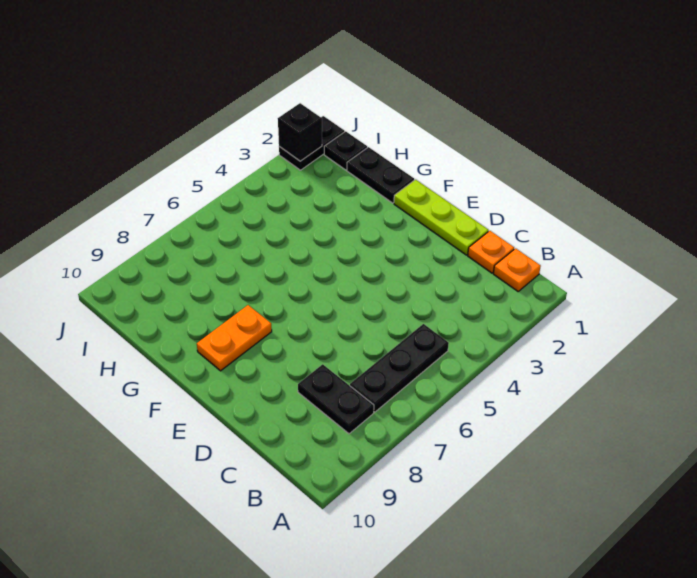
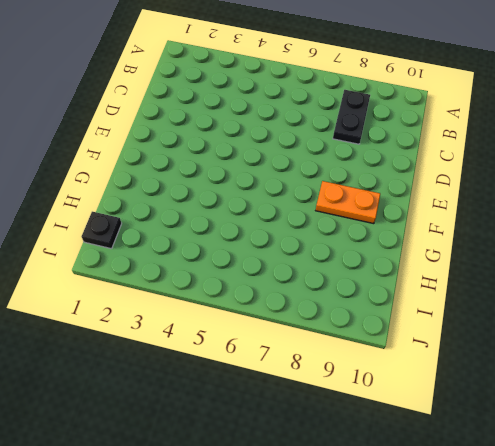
none -> orange 1x1 plate [493,248,541,291]
none -> black 1x3 plate [350,324,449,412]

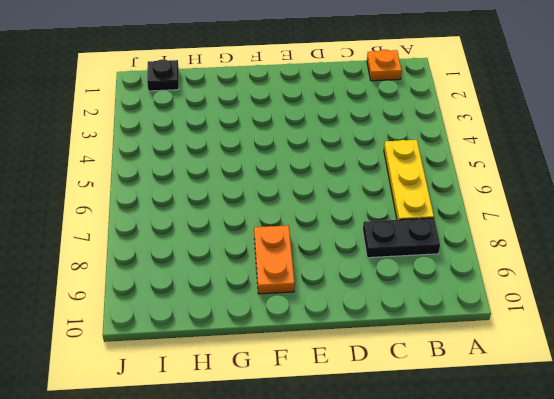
yellow 1x3 plate [384,140,434,220] -> black 1x3 plate [350,324,449,412]
none -> orange 1x1 plate [468,231,514,273]
none -> lime 1x3 plate [394,180,489,255]

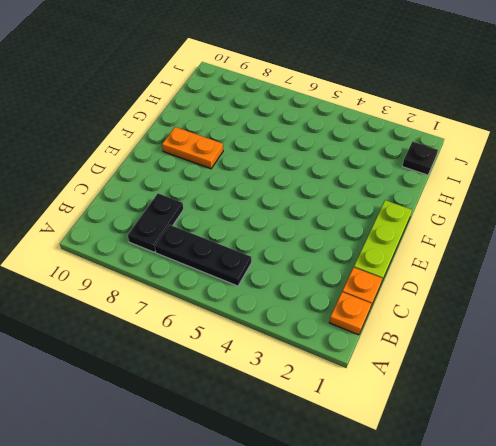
none -> black 1x2 plate [347,147,414,203]
none -> black 1x2 plate [279,116,345,170]

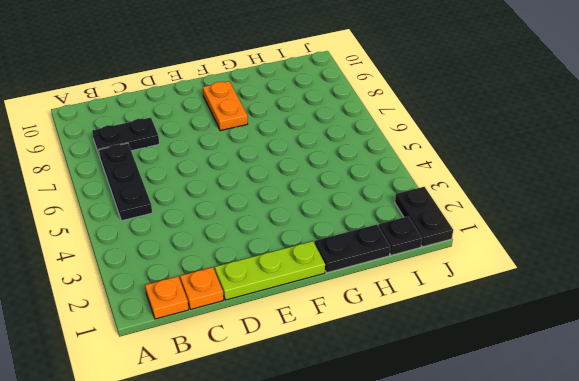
none -> black 1x1 brick [278,103,322,161]

